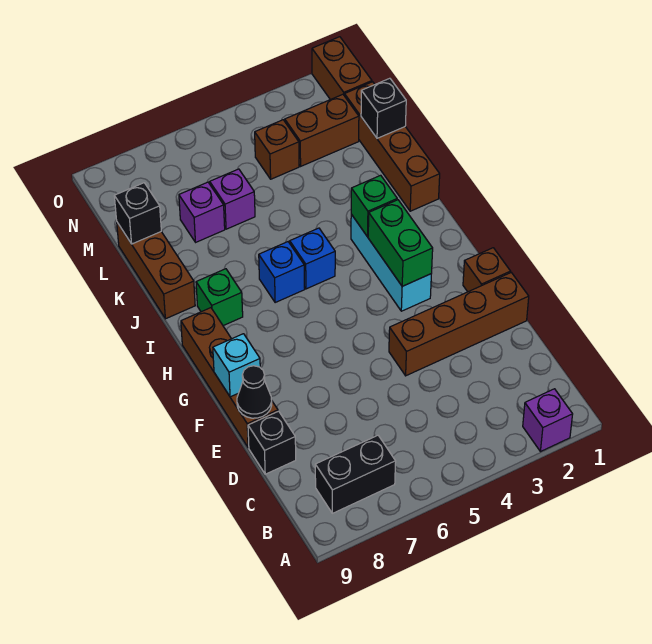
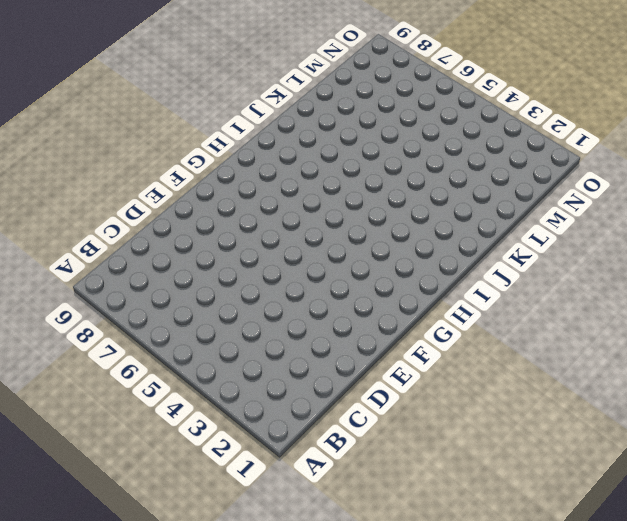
none -> purple 1x1 brick [523,389,573,452]
none -> black 1x2 brick [315,435,396,513]
none -> black 1x1 brick [248,411,296,474]

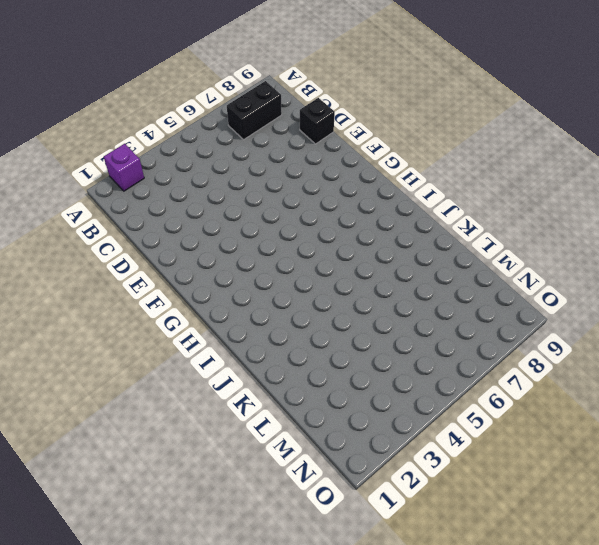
none -> brown 1x4 brick [389,273,529,376]
none -> brown 1x4 brick [181,308,278,448]
none -> brown 1x1 brick [463,248,511,292]

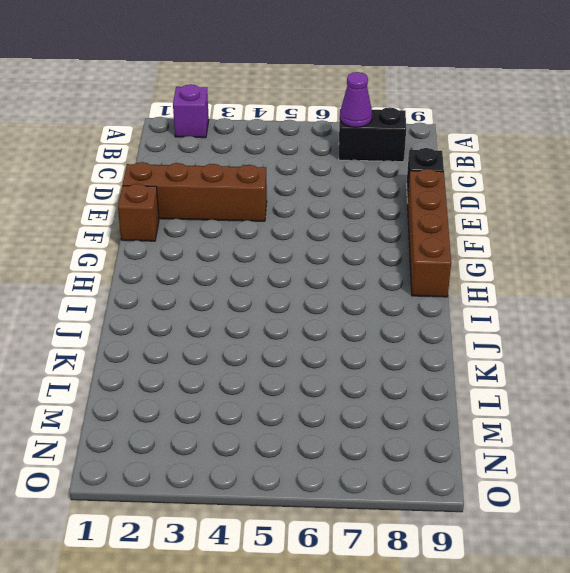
purple 1x1 cone [340,72,372,127] -> none
none -> cyan 1x3 brick [351,214,431,311]
none -> blue 1x1 brick [290,228,335,289]
none -> blue 1x1 brick [259,242,305,302]

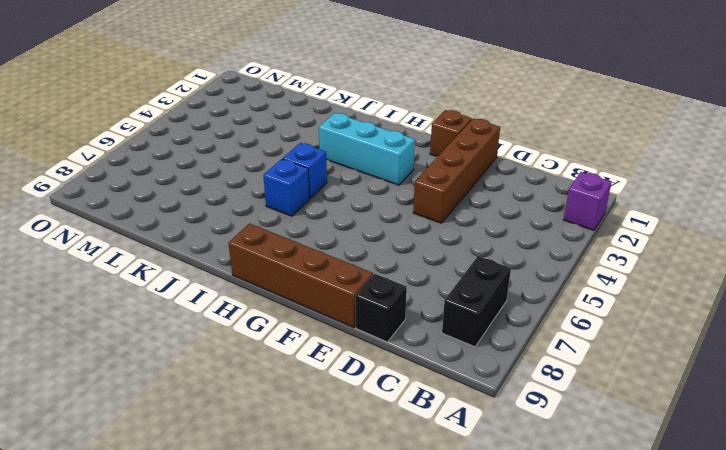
none -> green 1x1 brick [196,269,243,326]
none -> brown 1x4 brick [345,82,440,211]
none -> brown 1x3 brick [117,223,195,319]

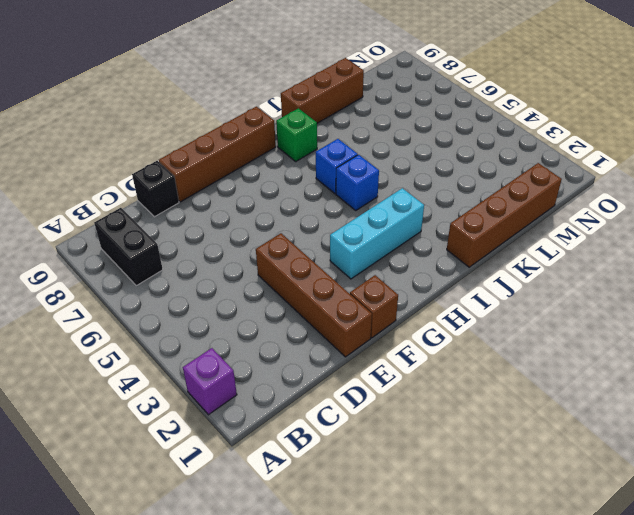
none -> purple 1x1 brick [210,169,255,229]
none -> purple 1x1 brick [179,182,225,242]
none -> brown 1x2 brick [285,94,359,166]

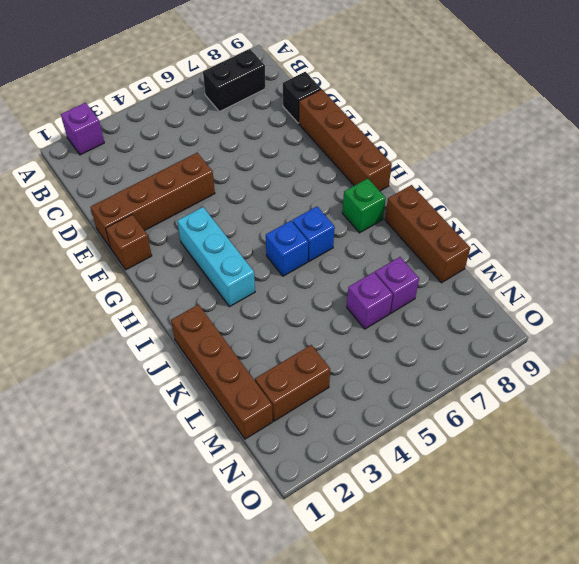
none -> brown 1x1 brick [255,120,299,179]
none -> brown 1x2 brick [312,37,372,100]
none -> black 1x1 cone [237,366,272,418]

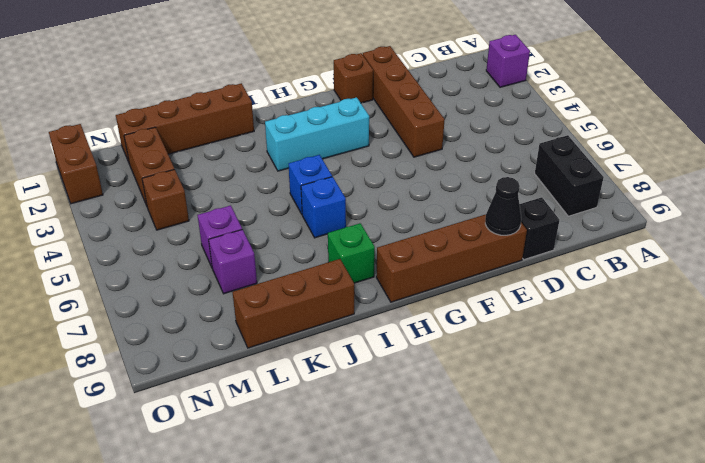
brown 1x2 brick [49,124,103,204] -> brown 1x2 brick turned to [312,37,372,100]
none -> cyan 1x1 brick [213,334,260,397]
none -> green 1x2 brick [368,200,433,286]
none -> green 1x1 brick [351,175,397,237]

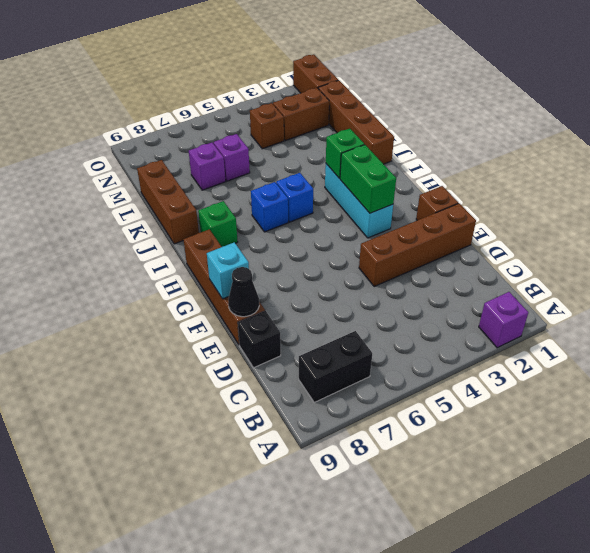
none -> black 1x1 brick [361,78,406,138]
none -> black 1x1 brick [114,183,161,244]

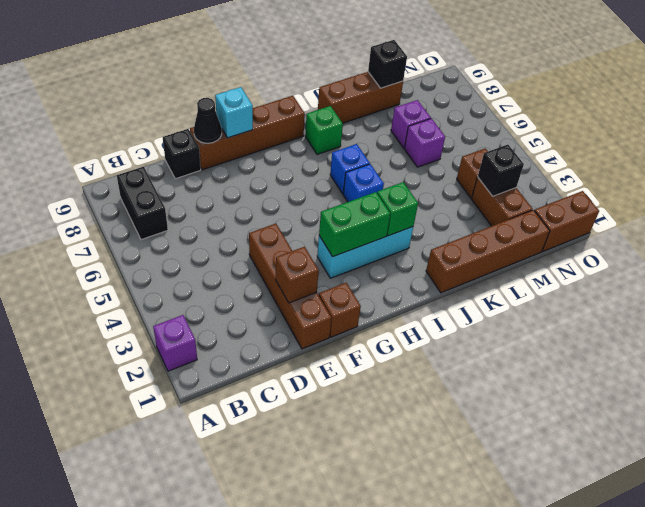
brown 1x1 brick [276,247,319,303] -> none
black 1x1 brick [478,145,524,196] -> black 1x1 brick moved to [361,78,406,138]

